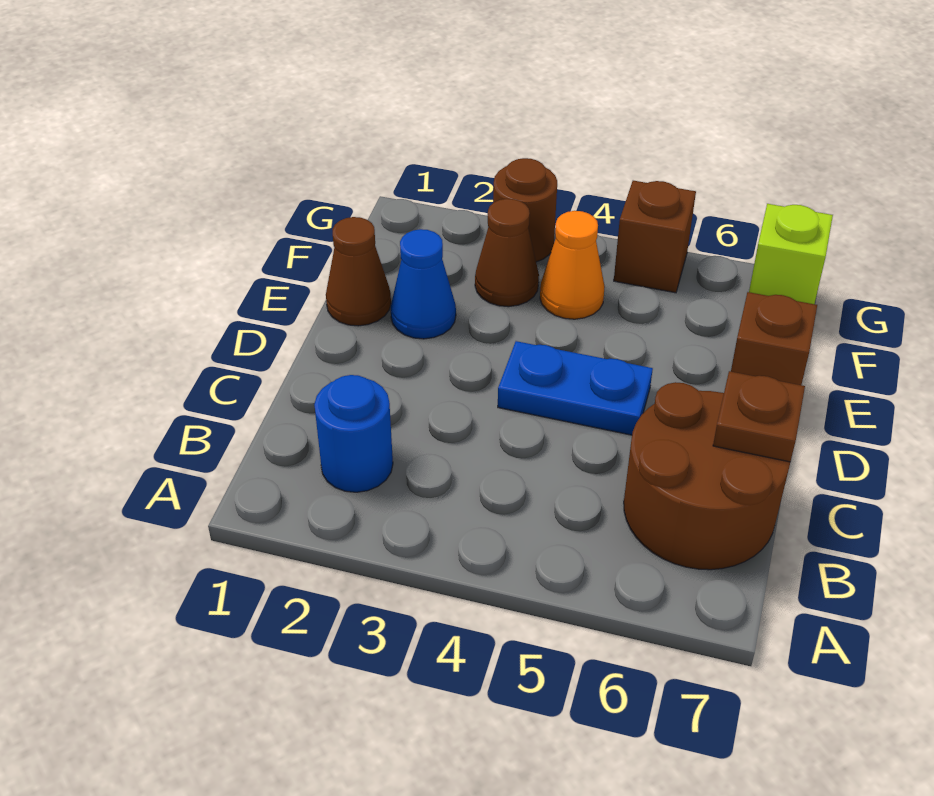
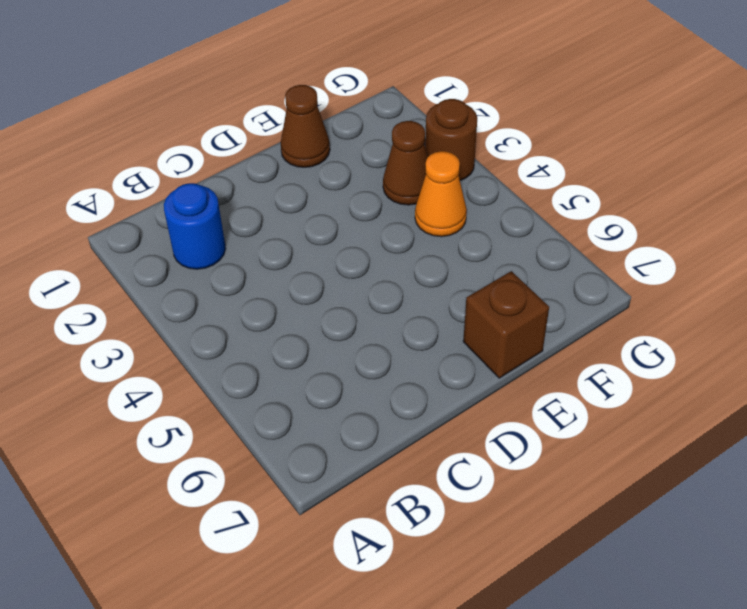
none -> brown 2x2 round brick [624,382,790,570]
none -> blue 1x2 plate [498,341,653,435]
none -> blue 1x1 cone [391,229,456,339]

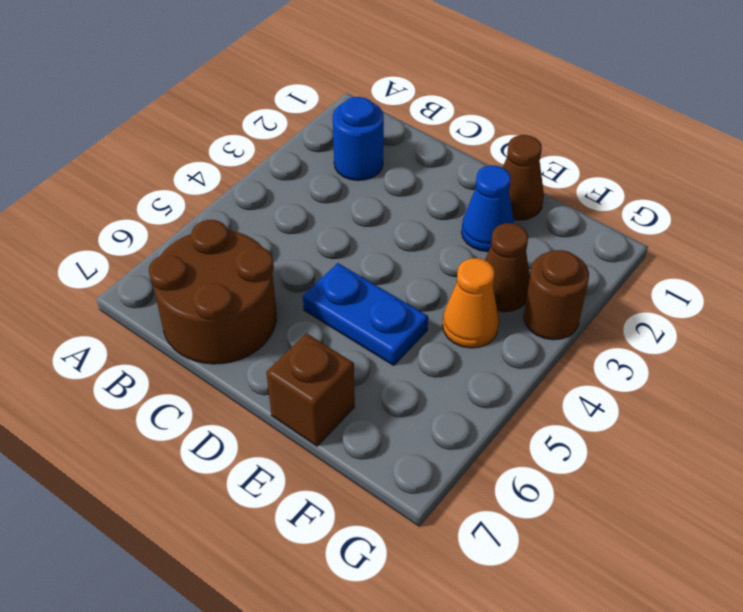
blue 1x2 plate [303,263,428,365] -> blue 1x2 plate turned to [498,341,653,435]
none -> brown 1x1 brick [614,181,696,293]
none -> lime 1x1 brick [749,204,833,304]
none -> brown 1x1 plate [713,371,805,462]

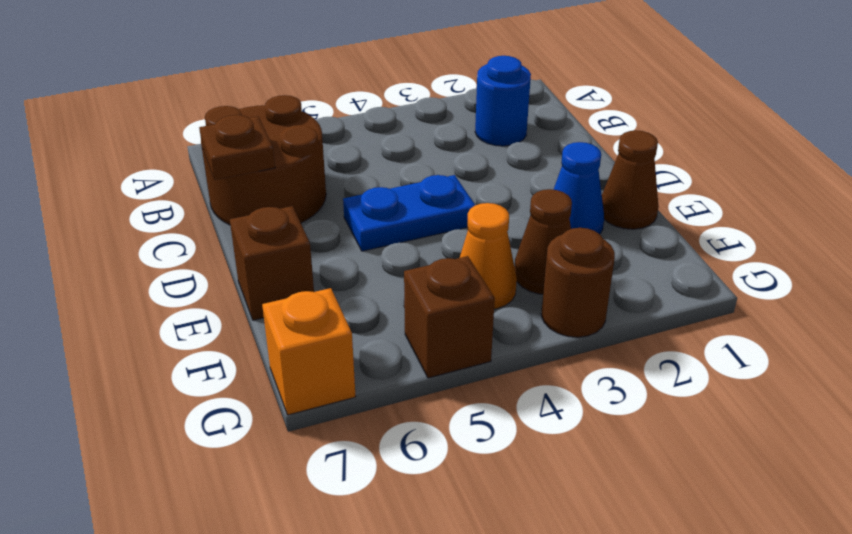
orange 1x1 brick [262,288,356,415] -> lime 1x1 brick [749,204,833,304]

